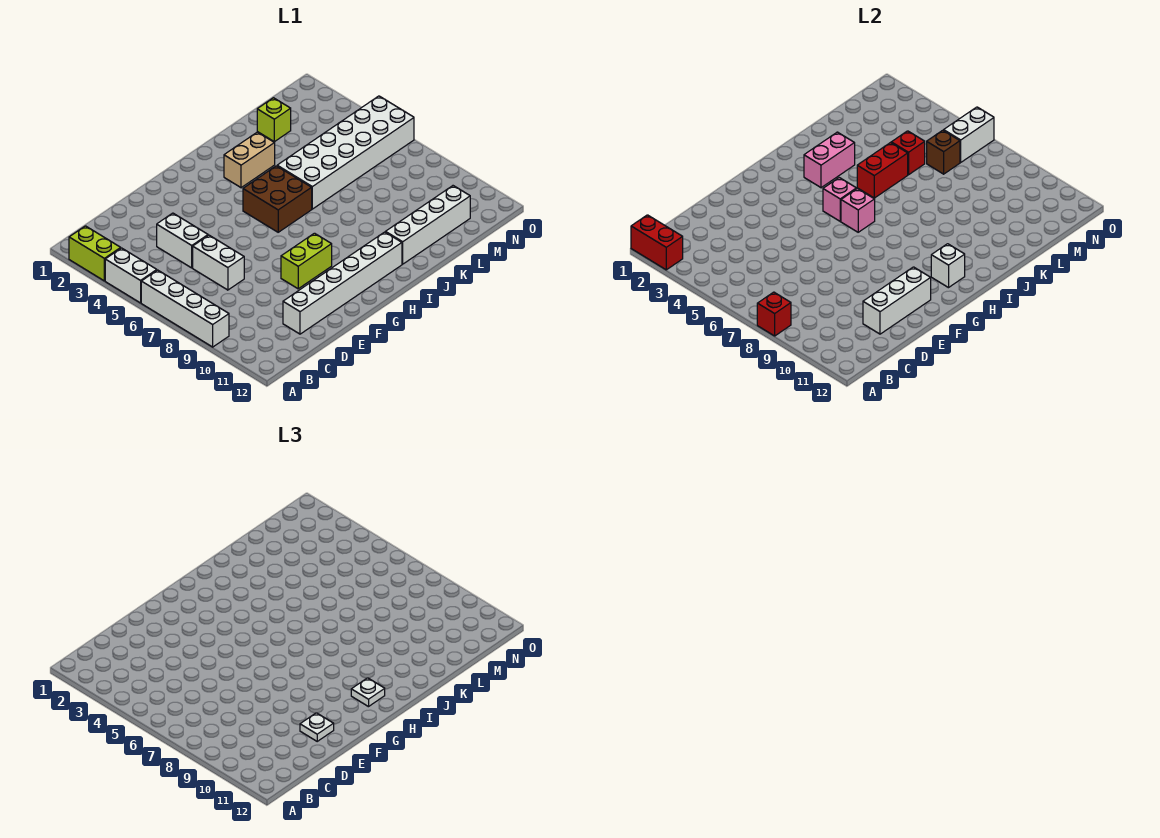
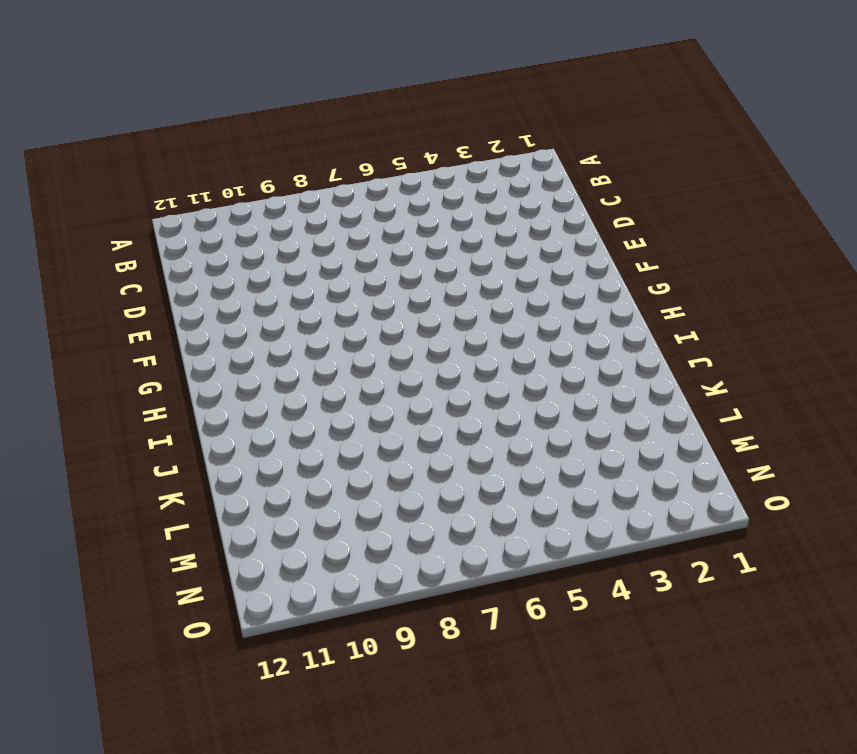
none -> lime 1x2 brick [69,226,121,281]
none -> white 1x2 brick [105,248,157,303]
none -> white 1x4 brick [141,270,229,347]

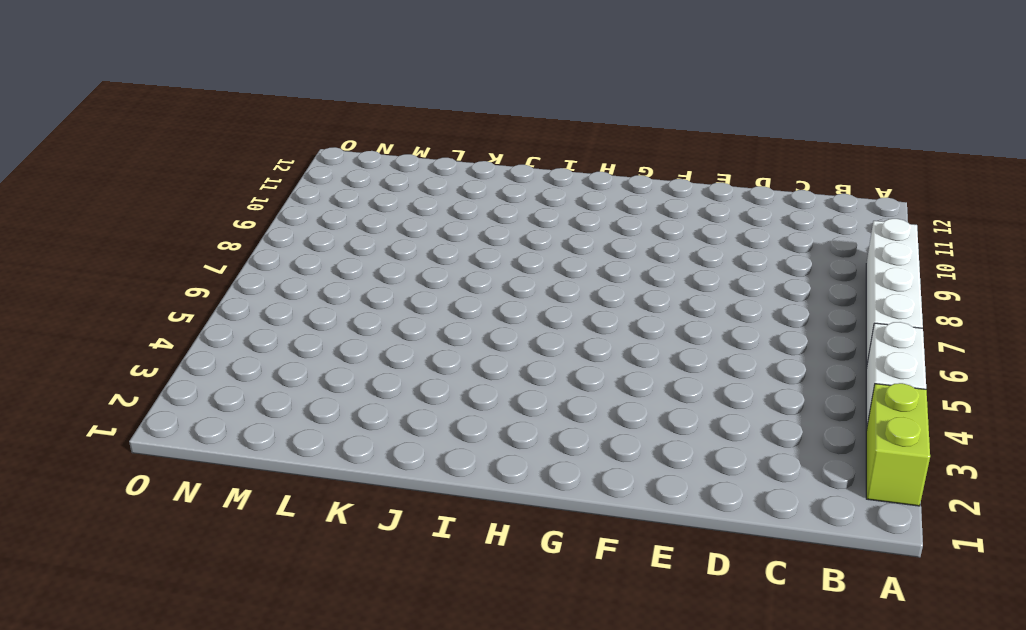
none -> white 1x2 brick [157,213,208,268]
none -> white 1x2 brick [193,235,244,290]
none -> white 1x6 brick [283,232,402,334]

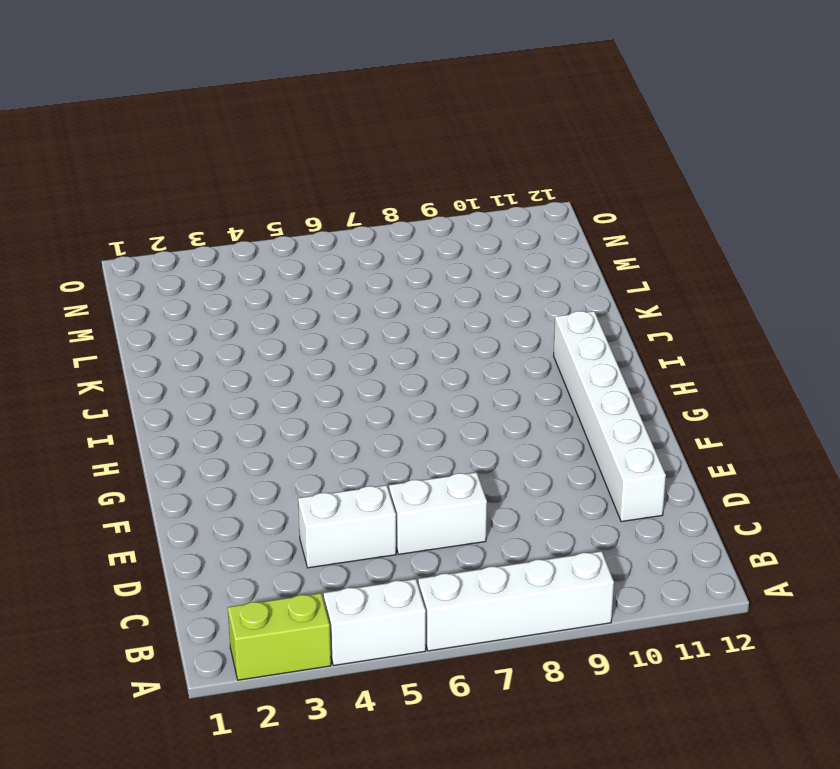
none -> lime 1x2 brick [281,233,332,289]
none -> brown 2x2 brick [243,166,312,232]
none -> tan 1x2 brick [224,132,275,188]

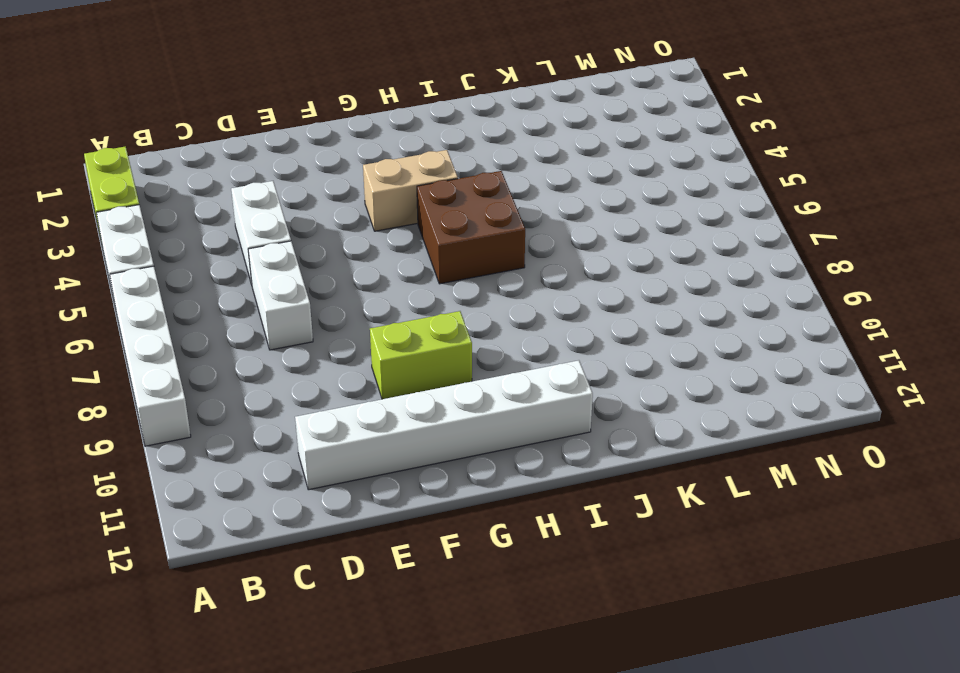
tan 1x2 brick [363,150,458,231] -> tan 1x2 brick moved to [224,132,275,188]
none -> white 2x6 brick [277,96,414,209]
none -> white 1x4 brick [386,186,470,264]
none -> lime 1x1 brick [257,98,291,142]

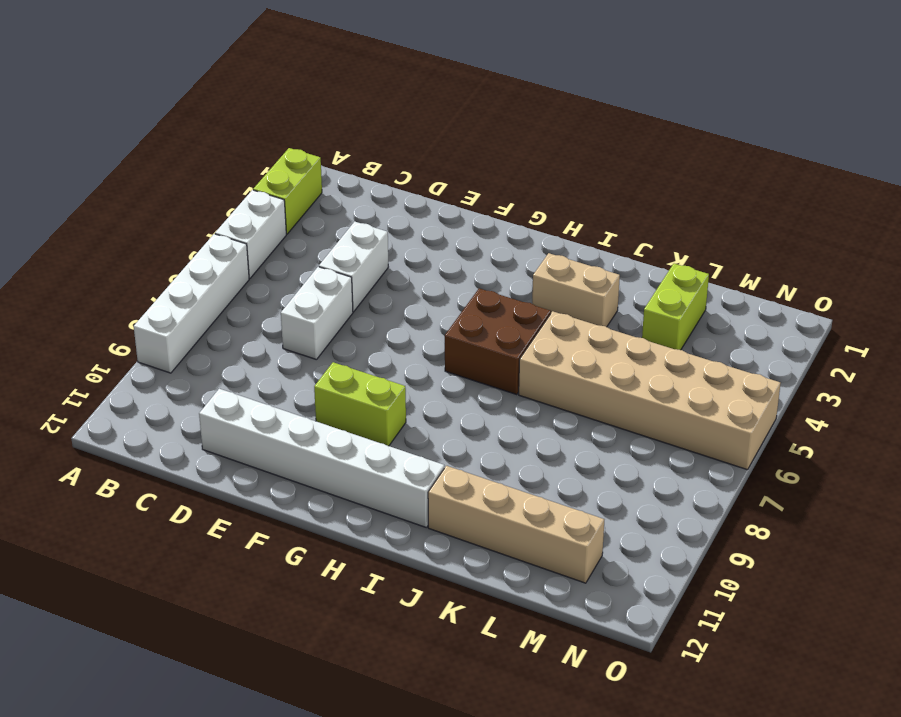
tan 2x6 brick [519,311,781,470] -> white 2x6 brick [277,96,414,209]
tan 1x4 brick [428,466,604,583] -> white 1x4 brick [386,186,470,264]
lime 1x2 brick [642,264,709,350] -> lime 1x1 brick [257,98,291,142]
none -> red 1x2 brick [631,215,683,270]
none -> red 1x1 brick [757,292,791,336]
none -> white 1x3 brick [863,267,931,334]

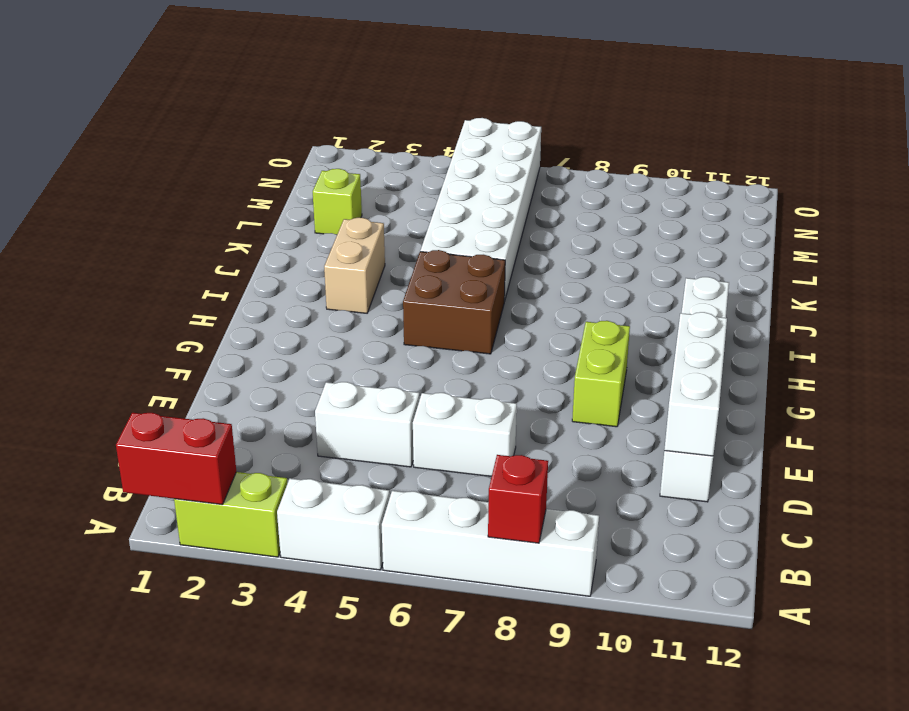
none -> white 1x4 brick [386,186,470,264]
none -> pink 1x1 brick [823,178,856,221]
none -> pink 1x1 brick [841,189,875,232]

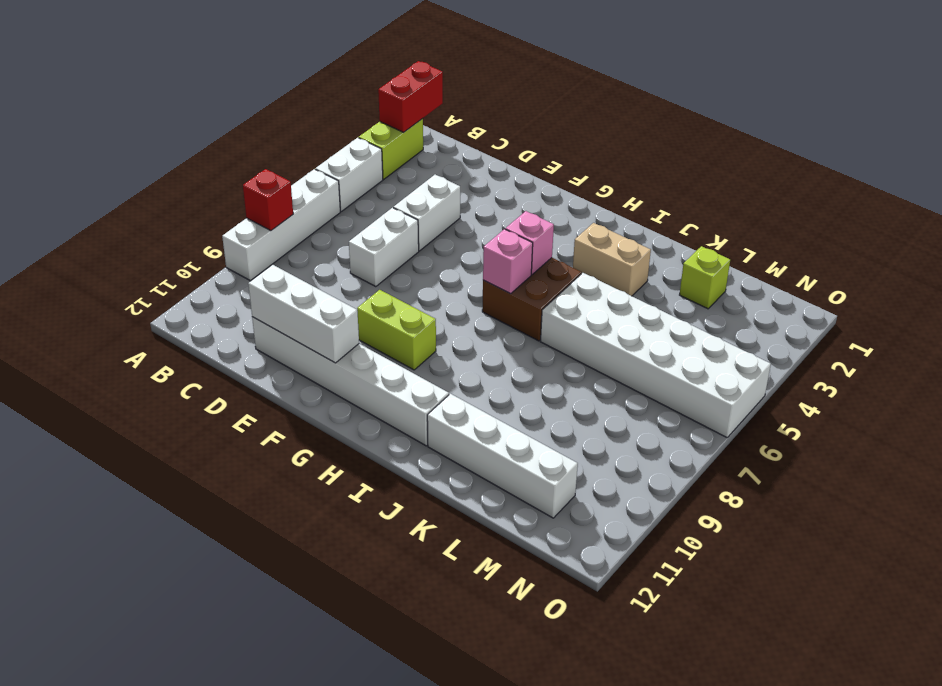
none -> white 1x1 brick [931,244,965,288]
none -> pink 1x2 brick [804,132,855,188]
none -> red 1x2 brick [857,143,908,198]

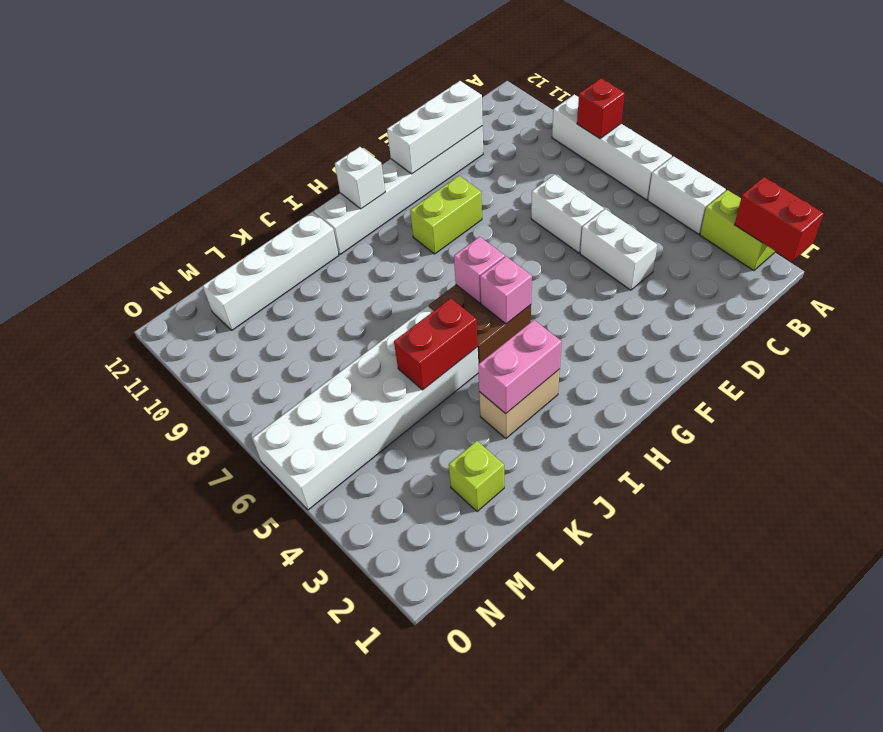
none -> red 1x1 brick [891,131,925,175]
none -> brown 1x1 brick [927,130,960,174]
none -> white 1x2 brick [944,107,994,162]

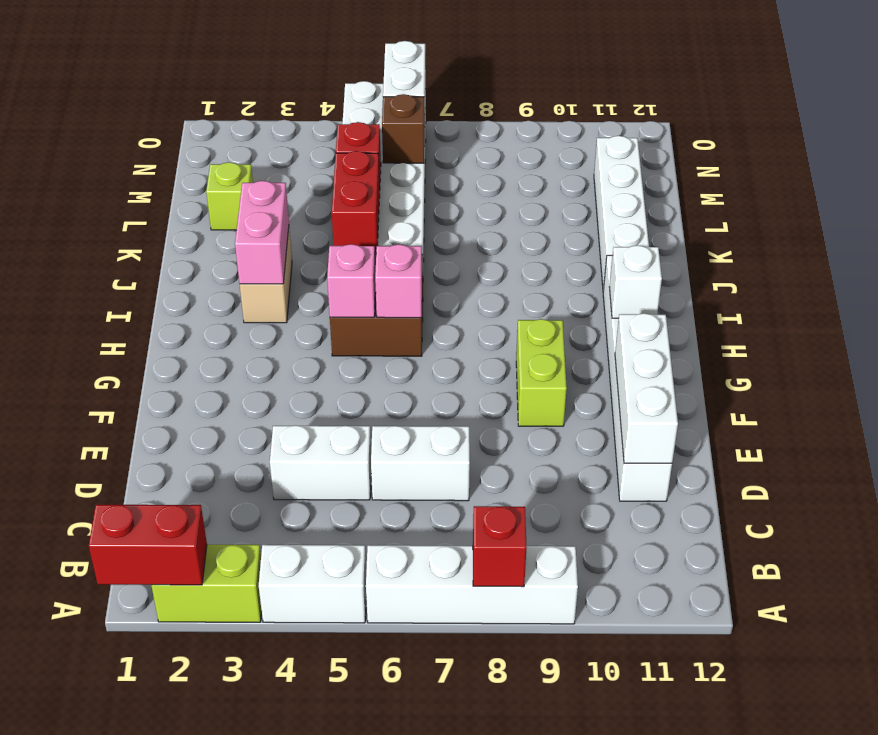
none -> white 1x1 plate [300,713,334,741]
none -> white 1x1 plate [351,678,385,707]

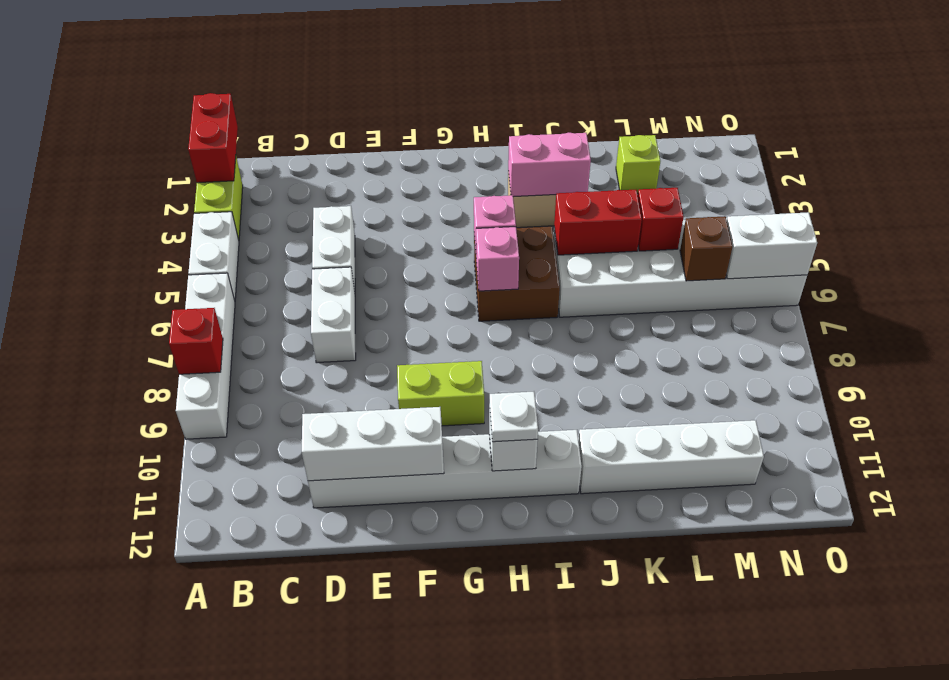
none -> white 1x1 plate [300,713,334,741]

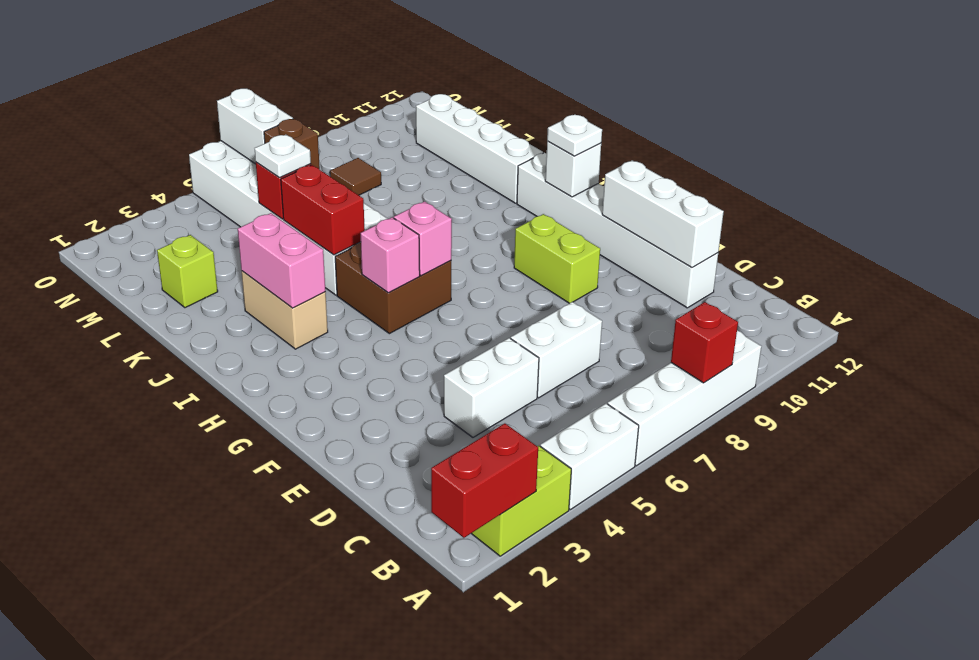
white 1x1 plate [255,135,311,178] -> white 1x1 plate moved to [300,713,334,741]
brown 1x1 tile [330,158,381,195] -> none

